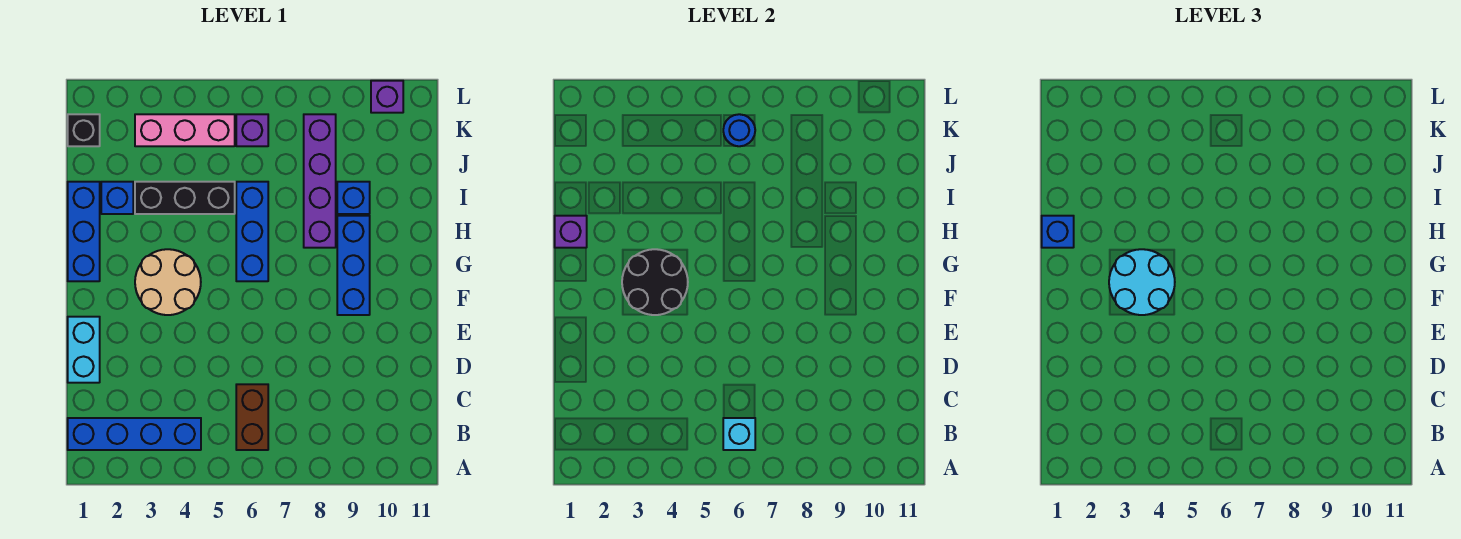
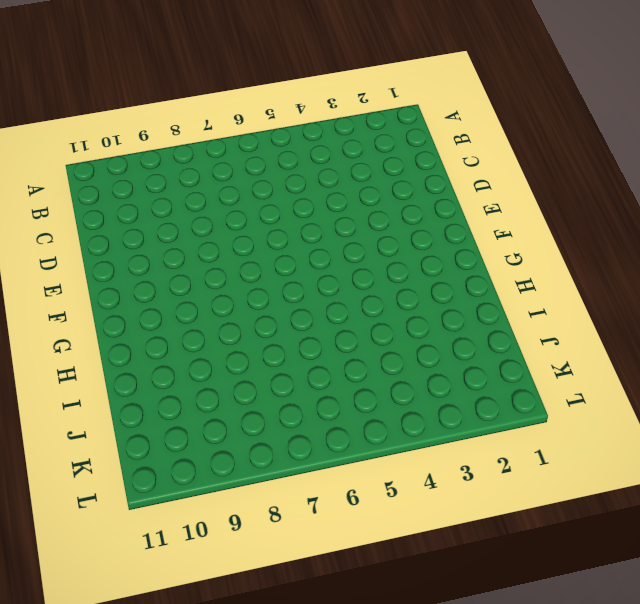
none -> blue 1x4 brick [68,418,201,450]
none -> brown 1x2 brick [236,384,268,450]
none -> cyan 1x2 brick [68,317,100,383]

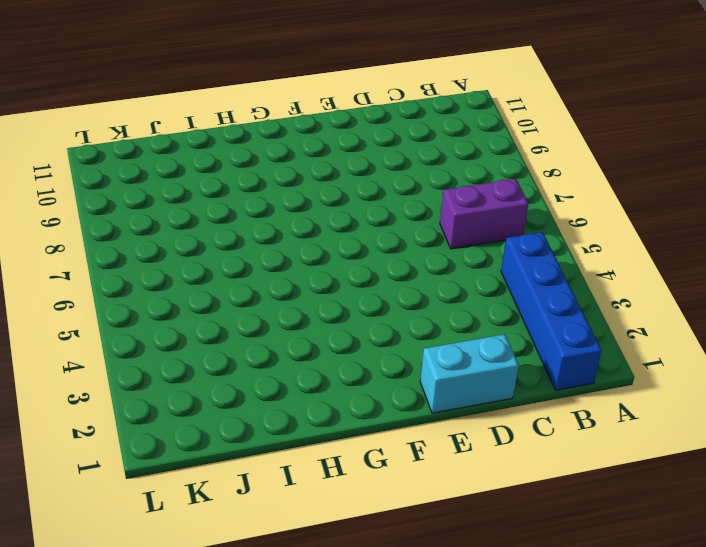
purple 1x2 brick [440,179,529,249] -> brown 1x2 brick [236,384,268,450]
none -> tan 2x2 round brick [135,249,201,315]
none -> blue 1x3 brick [337,216,370,315]
none -> blue 1x3 brick [68,182,100,281]

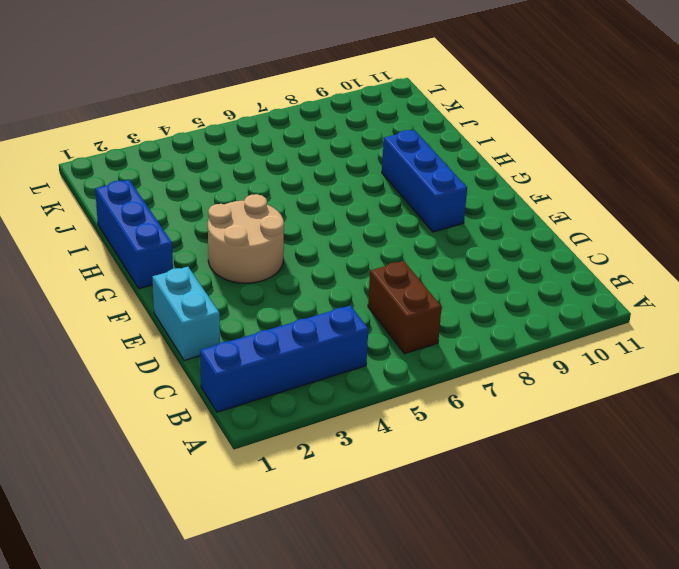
none -> blue 1x3 brick [236,182,268,281]
none -> purple 1x4 brick [304,114,336,248]
none -> blue 1x1 brick [101,182,133,214]

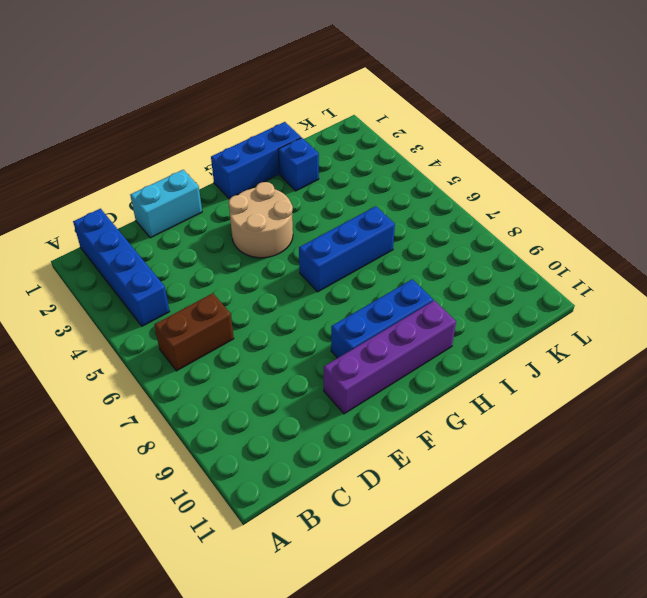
purple 1x4 brick [324,301,456,414] -> purple 1x4 brick moved to [304,114,336,248]
none -> black 1x3 brick [135,182,235,214]
none -> blue 1x1 brick [337,182,370,214]
none -> black 1x1 brick [68,114,100,146]

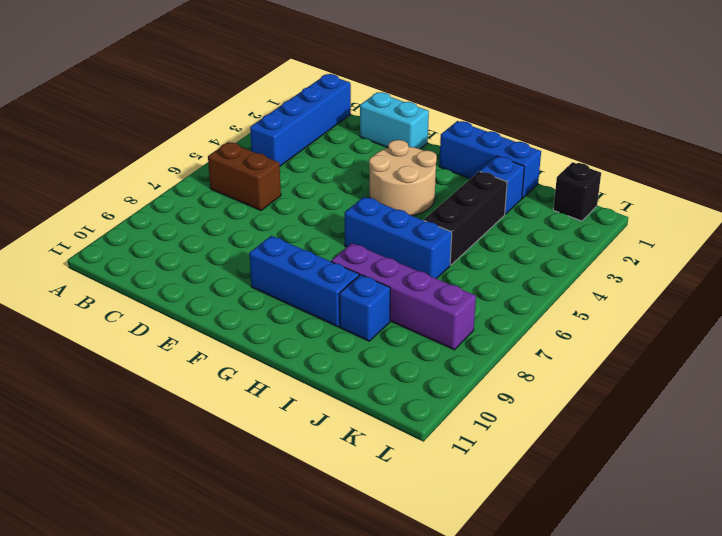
none -> pink 1x3 brick [135,114,235,146]
none -> purple 1x1 brick [236,114,268,146]
none -> purple 1x1 brick [371,81,403,113]

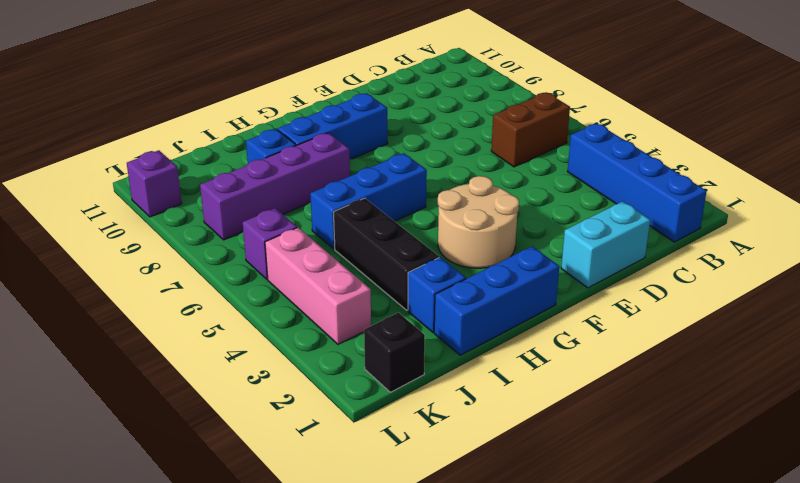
none -> cyan 1x1 brick [723,418,755,450]
none -> black 2x2 round brick [622,249,688,315]
none -> purple 1x1 brick [555,216,587,248]

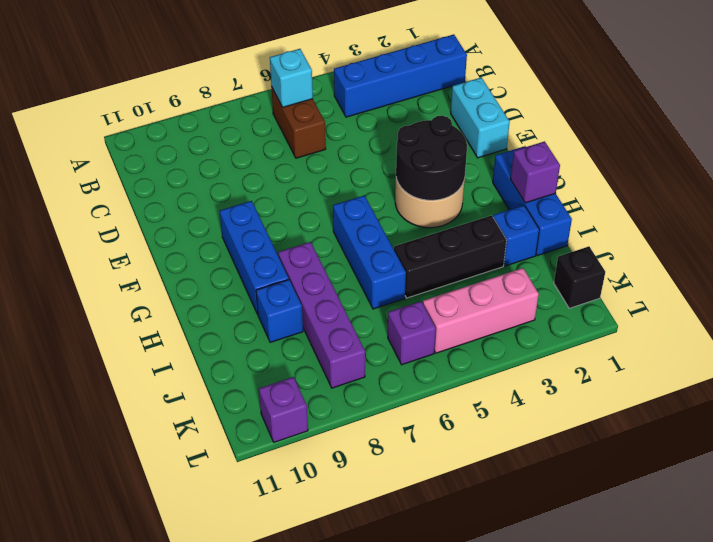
none -> blue 1x1 round brick [723,114,755,146]
none -> cyan 2x2 round brick [1109,249,1175,315]
none -> blue 1x1 brick [1042,216,1074,248]

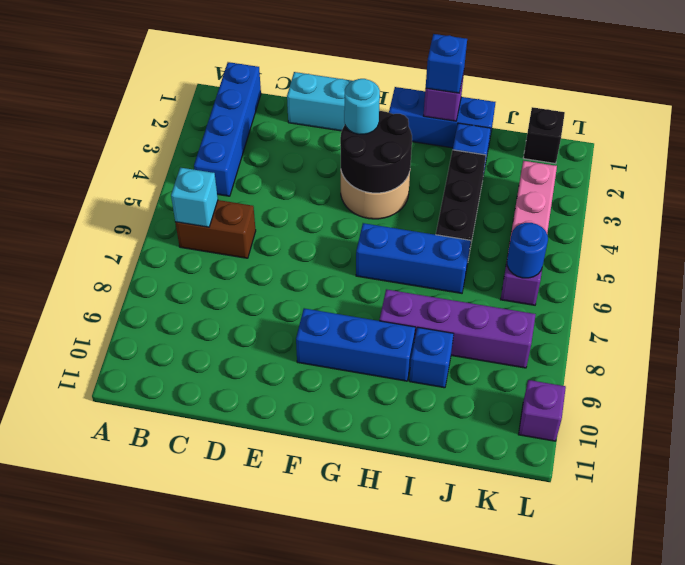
cyan 1x1 round brick [344,79,380,134] -> cyan 2x2 round brick [1109,249,1175,315]

